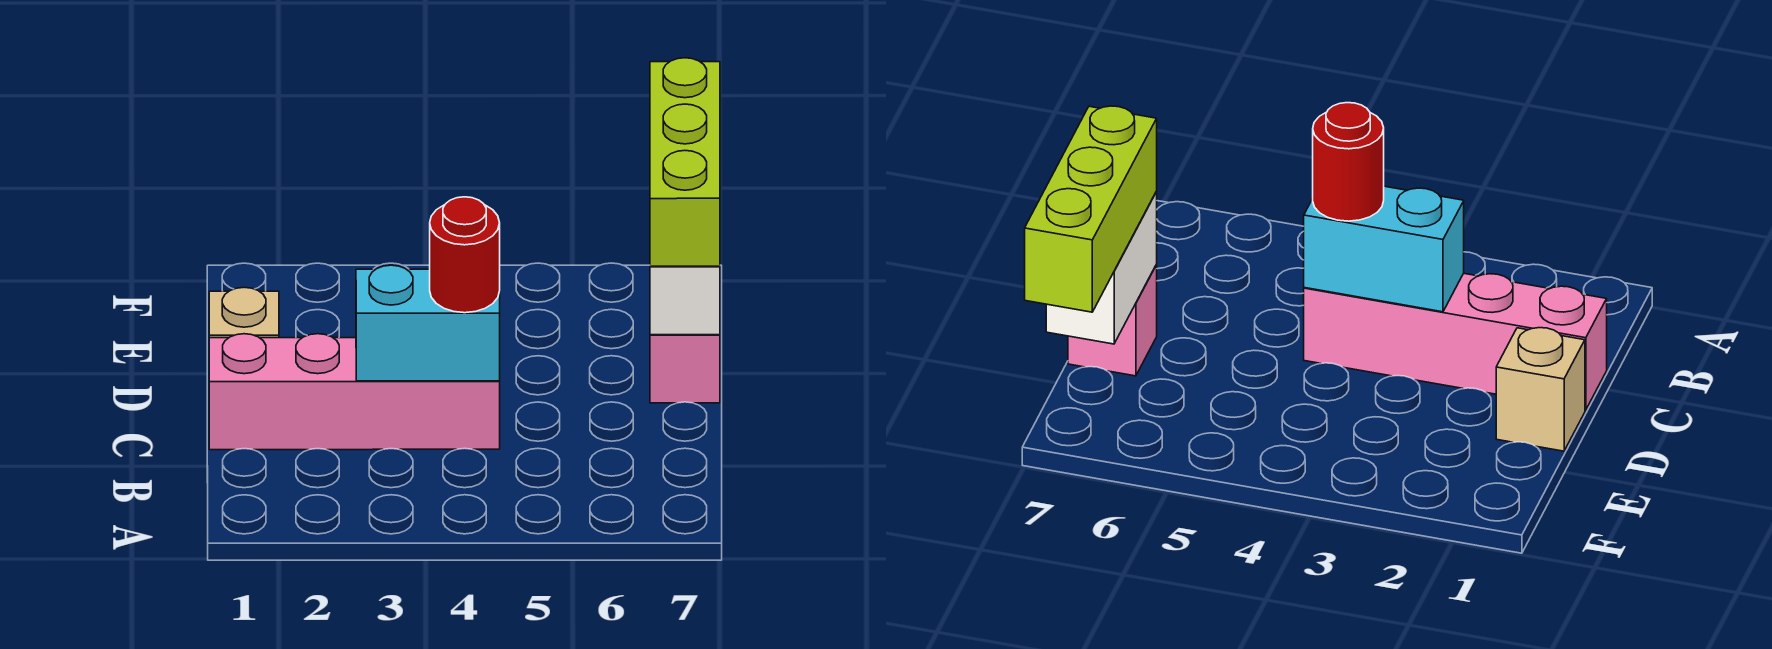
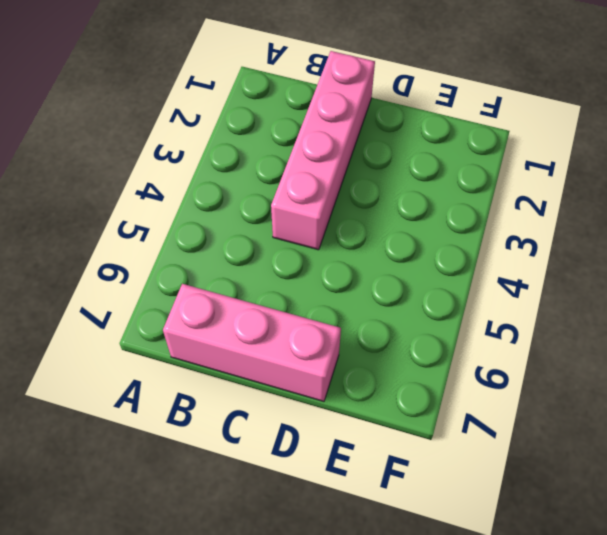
pink 1x3 brick [163,284,341,401] -> pink 1x1 brick [650,335,720,403]
none -> tan 1x1 brick [209,287,279,338]
none -> cyan 1x2 brick [356,265,500,381]

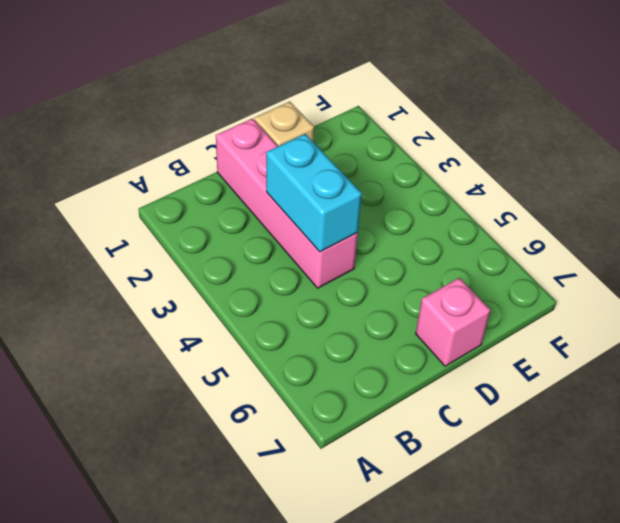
none -> white 1x2 brick [650,266,720,335]
none -> red 1x1 round brick [430,197,500,313]

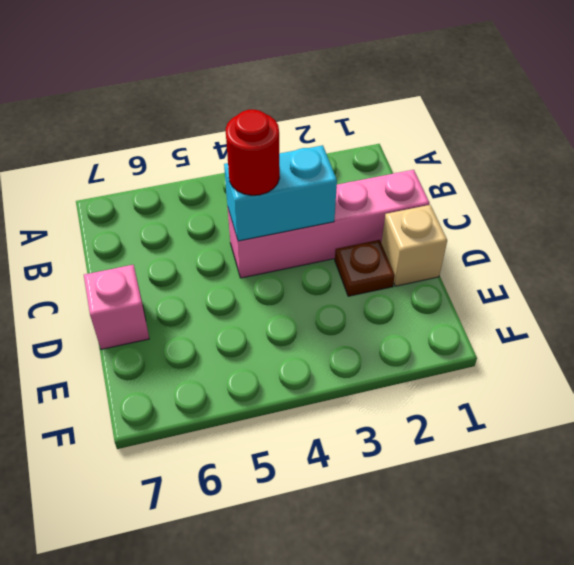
brown 1x1 plate [335,240,395,296] -> none
none -> white 1x2 brick [650,266,720,335]
none -> lime 1x3 brick [650,58,720,266]

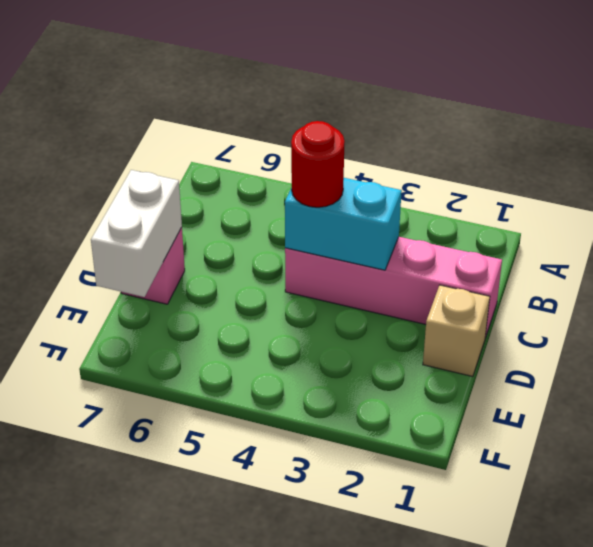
none -> lime 1x3 brick [650,58,720,266]

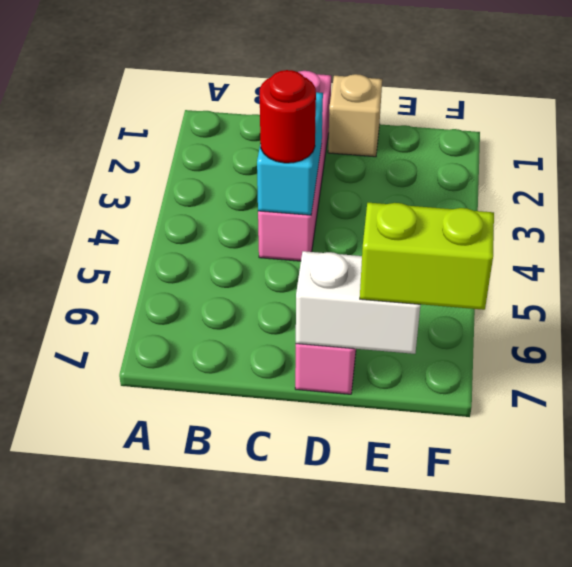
lime 1x2 brick [360,203,494,310] -> lime 1x3 brick [650,58,720,266]

